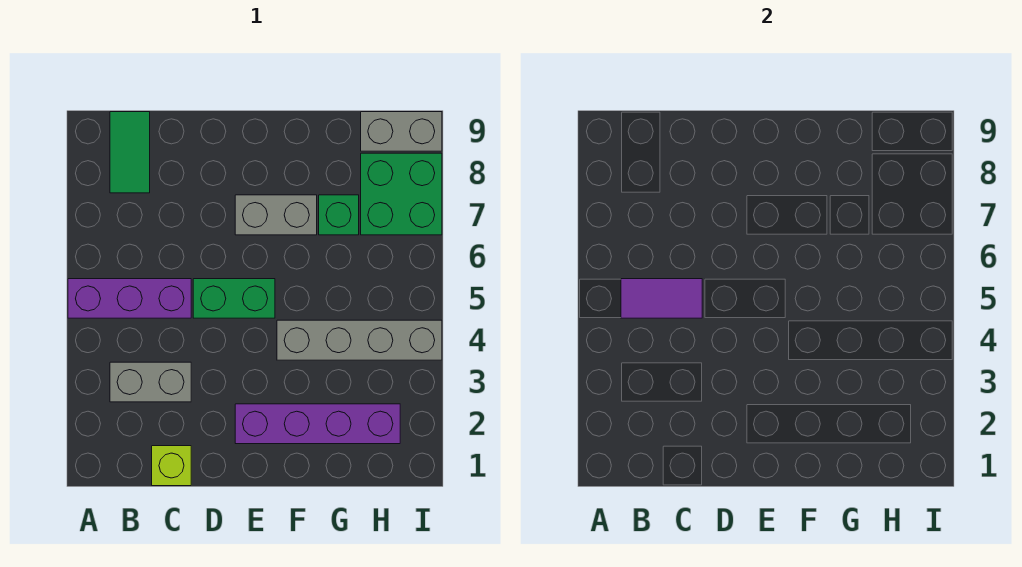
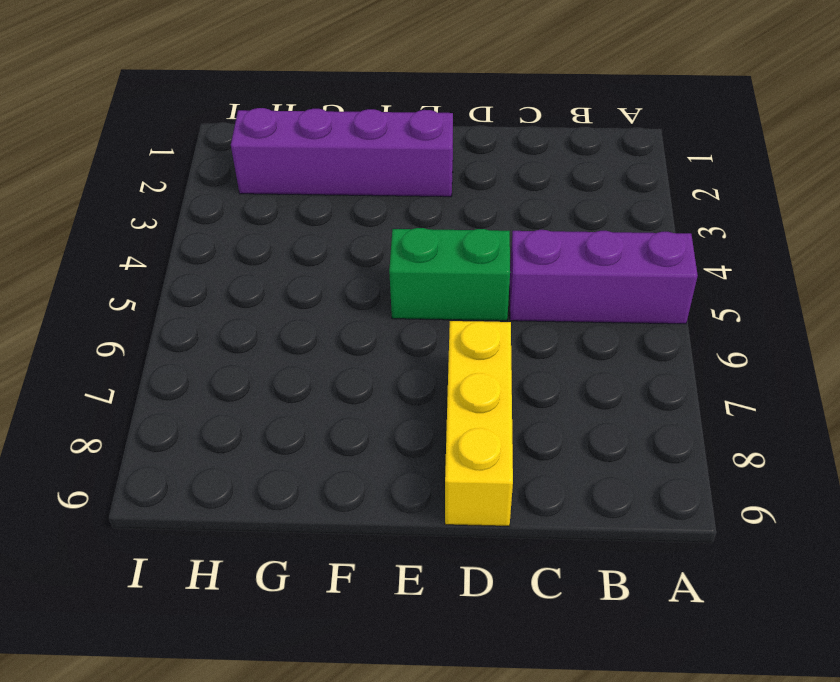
yellow 1x3 brick [445,321,513,526] -> none
none -> grey 1x2 brick [110,362,191,402]
none -> green 1x2 tile [110,112,150,193]
none -> lime 1x1 brick [152,446,191,486]

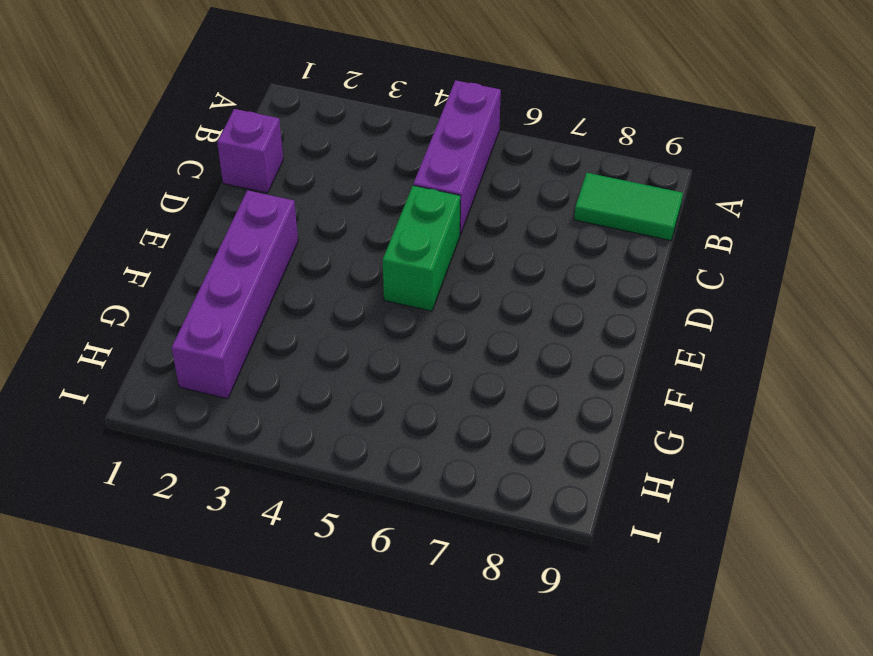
purple 1x1 brick [217,109,283,193] -> lime 1x1 brick [152,446,191,486]
none -> grey 1x2 brick [110,362,191,402]
none -> grey 1x2 brick [235,195,317,235]
none -> grey 1x4 brick [277,320,442,360]

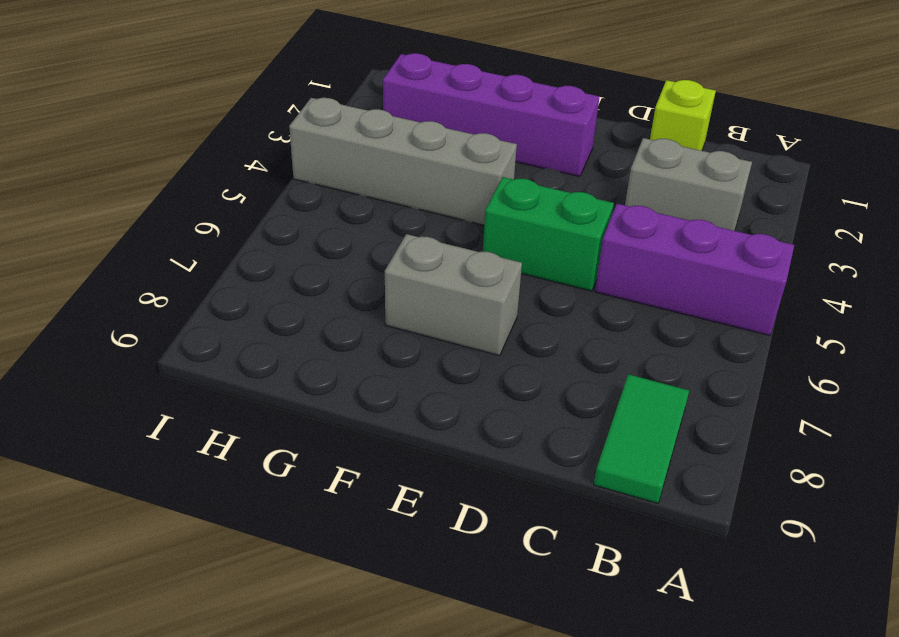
none -> green 1x1 brick [319,195,359,235]
none -> green 2x2 brick [361,153,442,235]
none -> grey 1x2 brick [361,112,442,151]

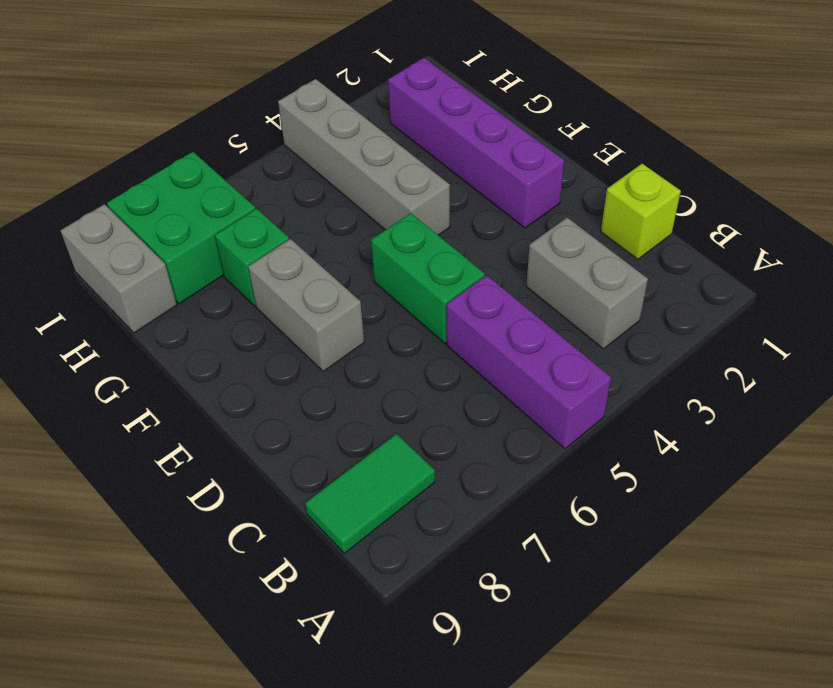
none -> purple 1x2 tile [621,279,702,318]

